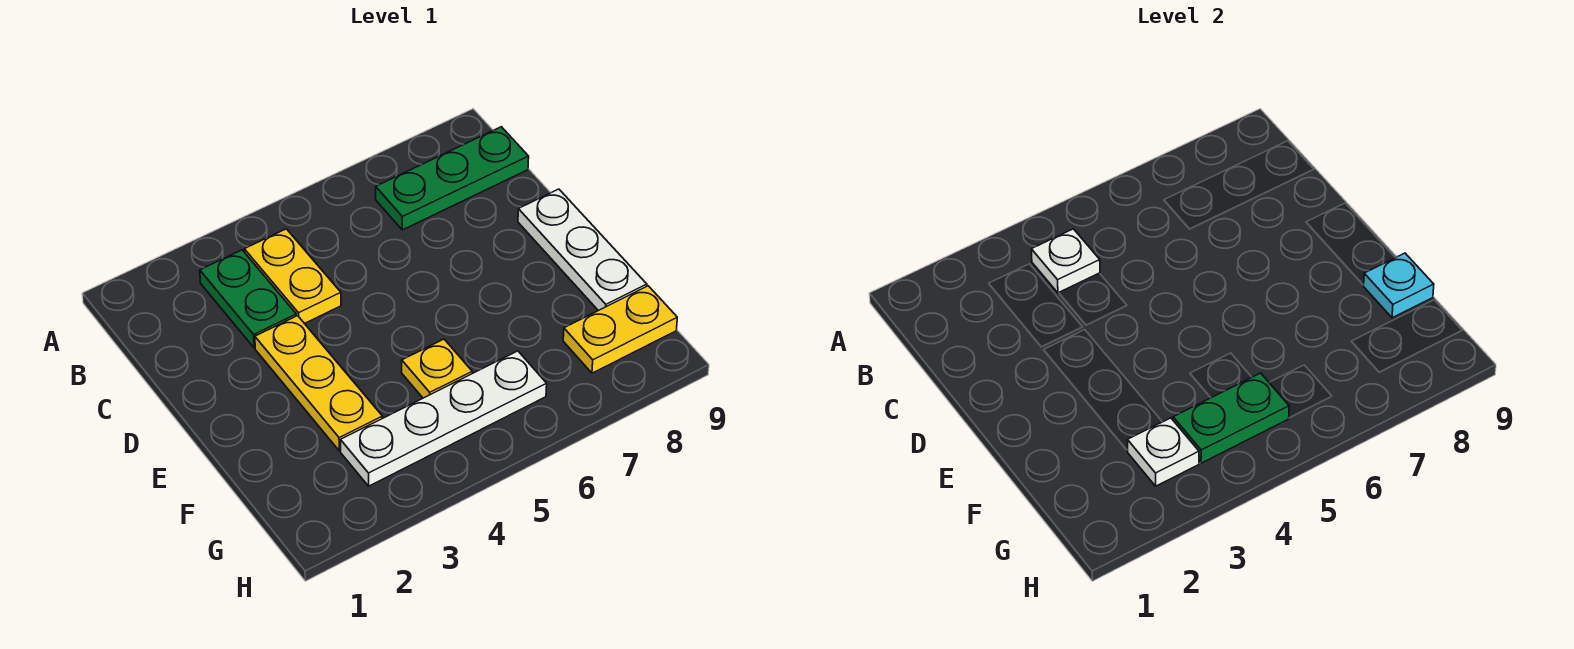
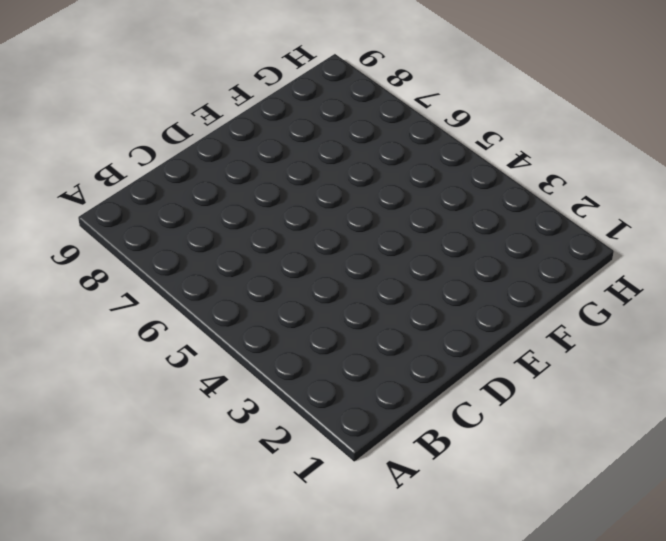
none -> green 1x2 plate [200,250,296,348]
none -> yellow 1x2 plate [244,229,341,324]
none -> green 1x3 plate [376,127,529,230]

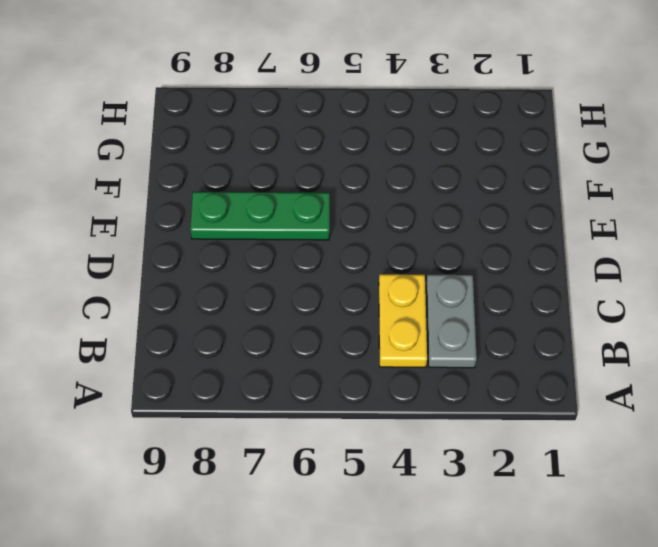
grey 1x2 plate [426,275,477,368] -> green 1x2 plate [200,250,296,348]
green 1x3 plate [190,192,330,240] -> green 1x3 plate moved to [376,127,529,230]
none -> yellow 1x3 plate [255,316,382,451]
none -> white 1x3 plate [518,189,647,311]
none -> yellow 1x1 plate [402,339,472,398]

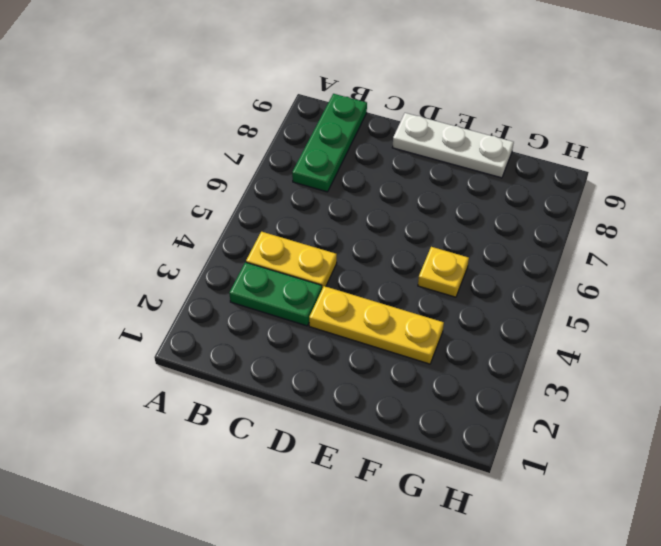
none -> white 1x4 plate [341,351,547,486]
none -> yellow 1x2 plate [563,286,677,373]
none -> white 1x1 plate [1031,229,1100,293]

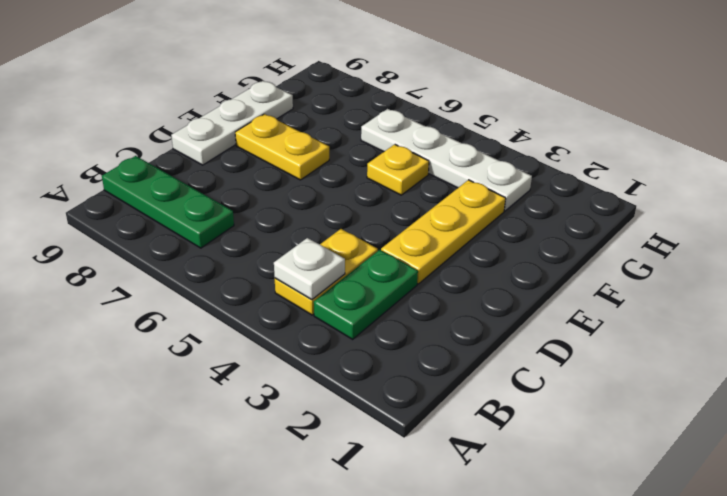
yellow 1x2 plate [235,114,329,180] -> yellow 1x2 plate moved to [563,286,677,373]
none -> cyan 1x1 plate [1364,253,1434,318]
none -> white 1x1 plate [1127,418,1199,486]
none -> green 1x2 plate [1173,373,1289,463]

